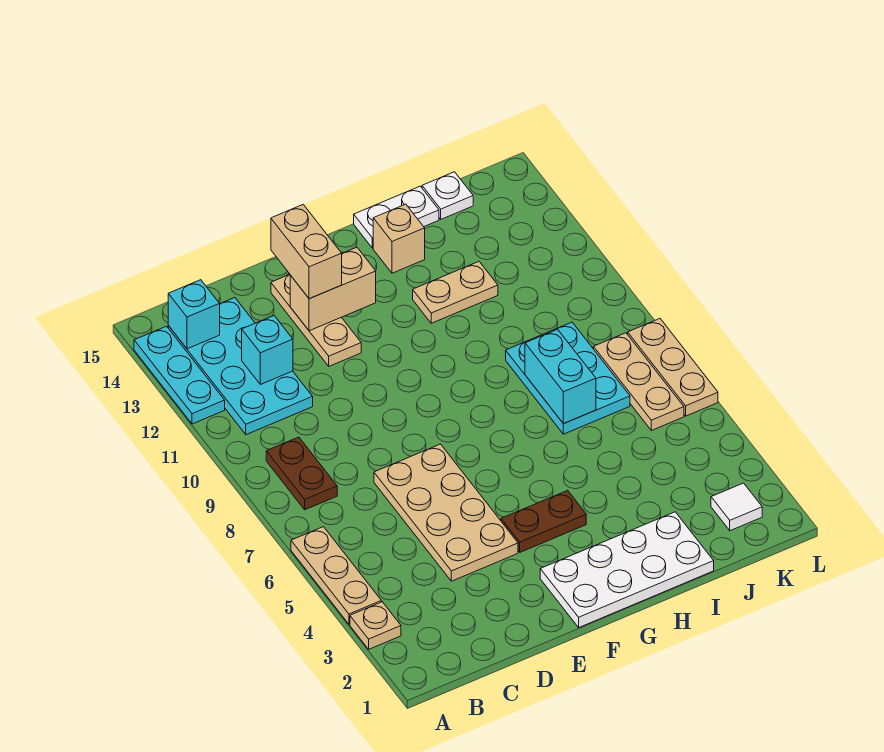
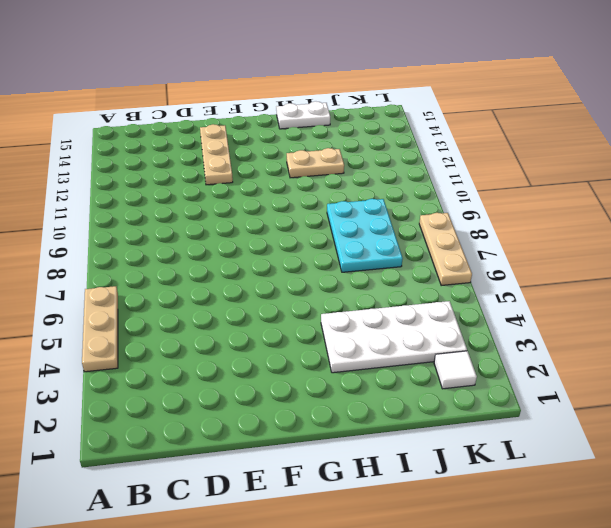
white 2x4 plate [321,301,467,373] -> white 2x4 plate moved to [540,512,714,627]
none -> tan 1x1 plate [350,602,401,649]
none -> cyan 1x3 plate [134,326,225,424]
none -> brown 1x2 plate [266,437,337,510]

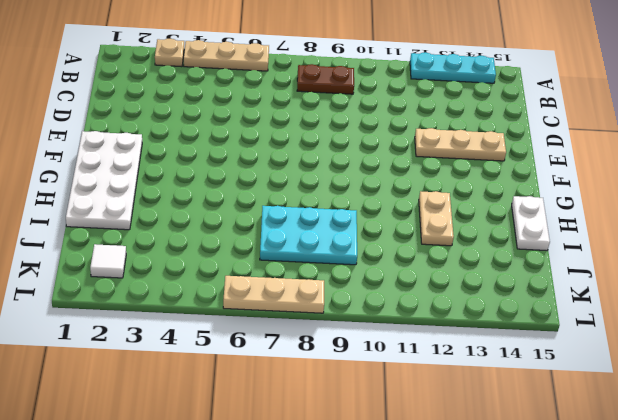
none -> cyan 2x4 plate [168,298,313,435]
none -> tan 2x4 plate [374,444,518,581]
none -> brown 1x2 plate [501,491,586,552]

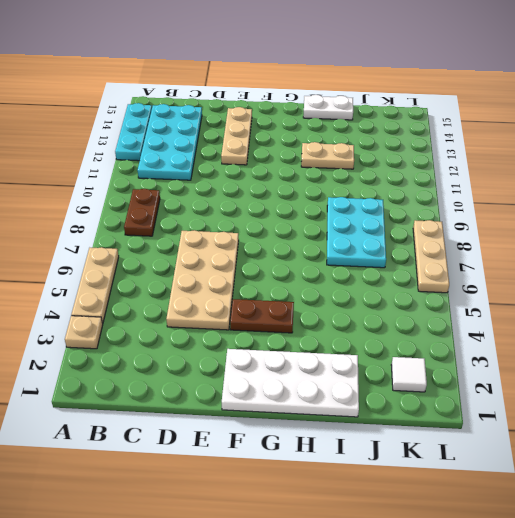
none -> tan 1x1 brick [373,204,425,273]
none -> white 1x1 plate [422,172,473,219]
none -> tan 1x3 plate [593,333,684,431]

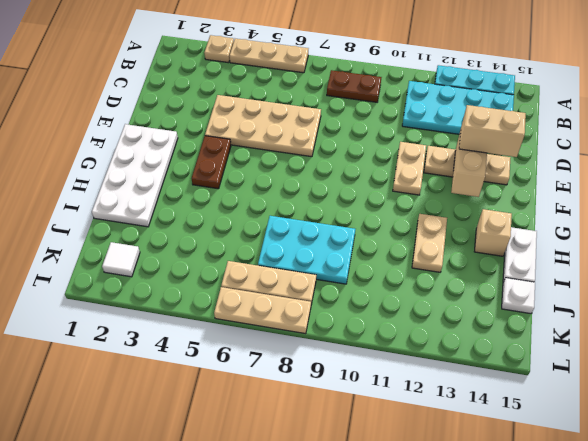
tan 1x2 plate [393,142,426,195] -> none
none -> cyan 1x1 brick [168,280,220,349]
none -> cyan 1x1 brick [242,316,293,385]
none -> cyan 1x2 brick [525,329,596,424]

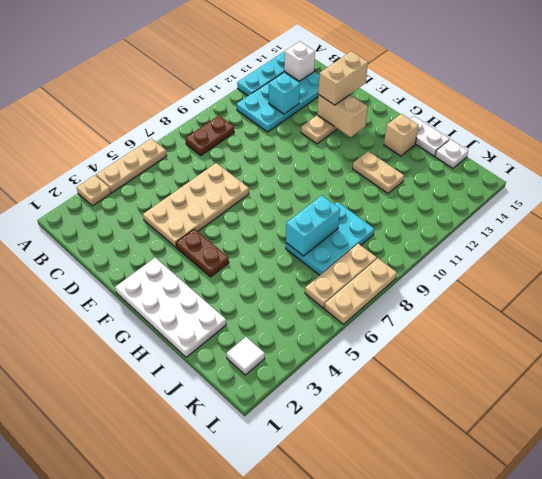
white 1x1 brick [284,41,315,81] -> cyan 1x1 brick [168,280,220,349]

